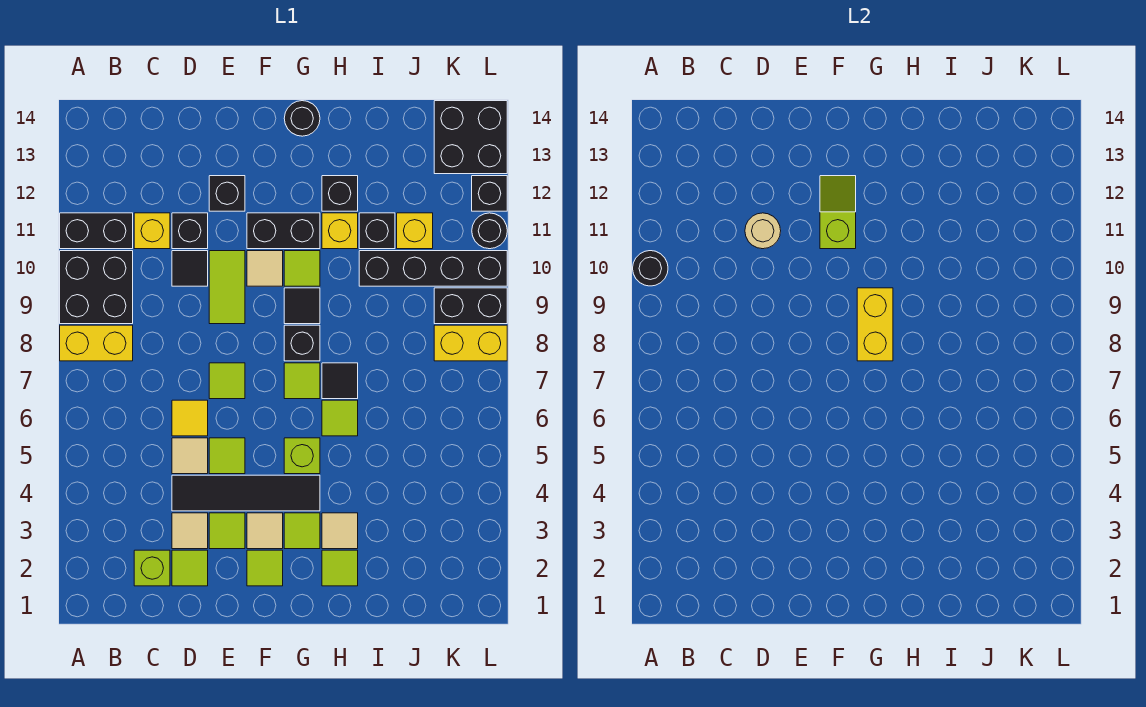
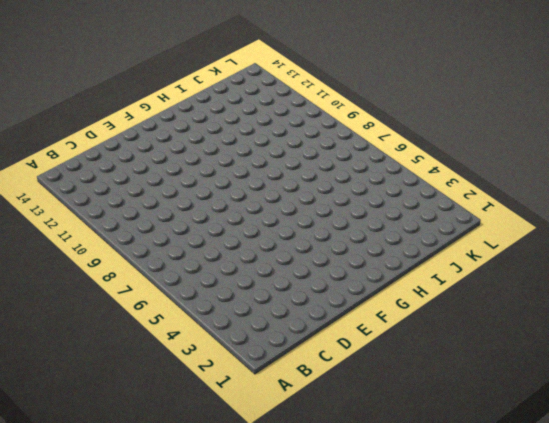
none -> yellow 1x2 brick [60,325,133,361]
none -> black 2x2 brick [60,251,133,324]
none -> black 1x2 brick [60,213,133,249]
none -> lime 1x1 brick [134,550,170,586]

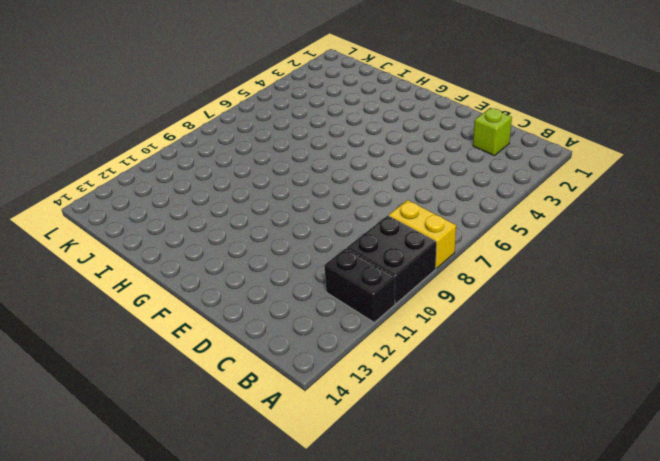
none -> yellow 1x1 brick [134,213,170,249]
none -> lime 1x1 tile [172,550,208,586]
none -> tan 1x1 tile [172,513,208,549]
none -> black 1x4 tile [172,475,320,511]

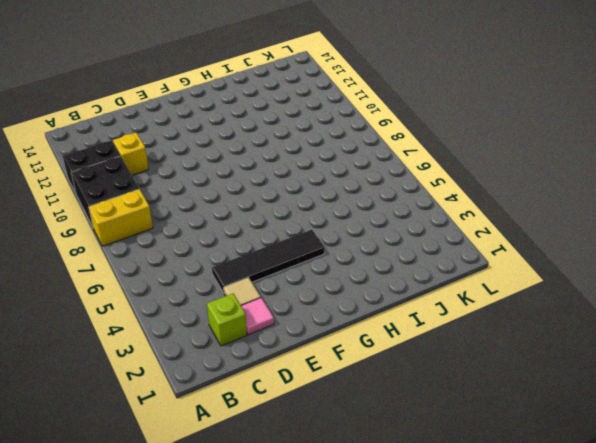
pink 1x1 tile [241,298,274,335] -> lime 1x1 tile [172,550,208,586]
none -> tan 1x1 tile [172,438,208,474]
none -> yellow 1x1 tile [172,400,208,436]
none -> black 1x1 tile [172,251,208,286]
none -> black 1x1 brick [172,213,208,249]

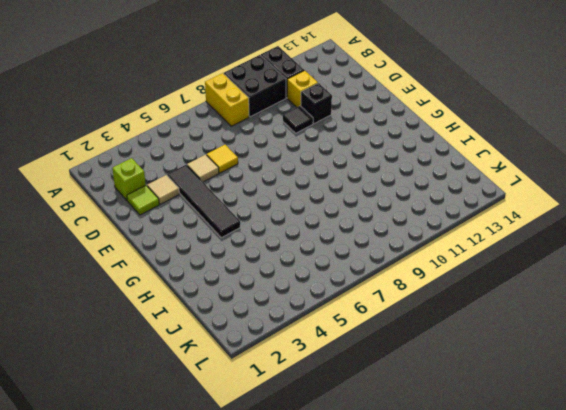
none -> lime 1x1 tile [209,513,245,549]
none -> lime 1x1 tile [209,438,245,474]
none -> lime 1x1 tile [209,363,245,399]
none -> lime 1x2 tile [209,251,245,324]

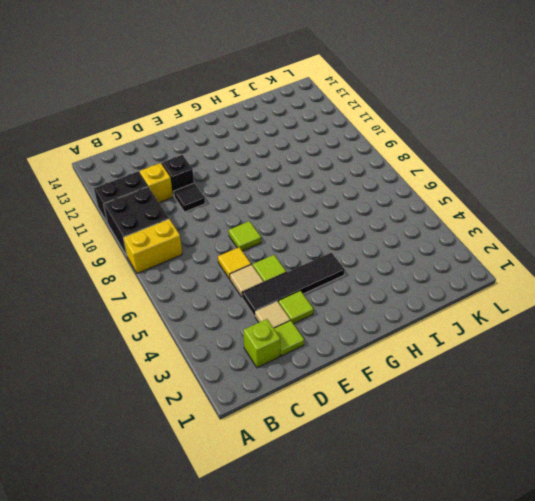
none -> lime 1x2 tile [209,251,245,324]
none -> black 1x1 brick [209,176,245,211]
none -> lime 1x1 tile [247,550,283,586]
none -> tan 1x1 tile [247,513,283,549]

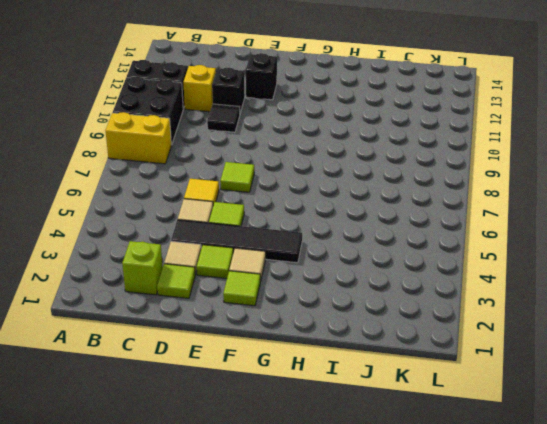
none -> lime 1x2 tile [209,251,245,324]
none -> tan 1x1 tile [247,251,283,286]
none -> black 1x2 brick [247,213,320,249]
none -> lime 1x1 tile [284,513,320,549]

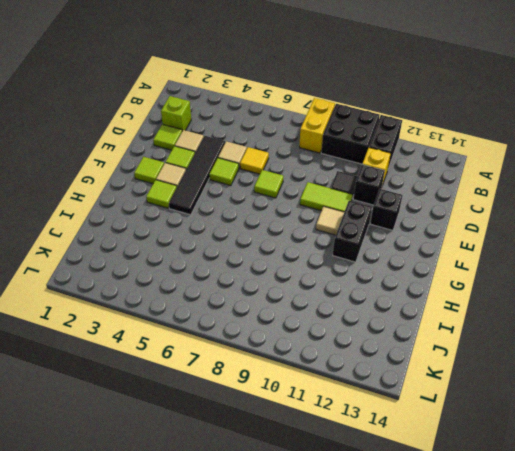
none -> lime 1x1 brick [284,438,320,474]
none -> lime 1x1 tile [284,363,320,399]
none -> black 1x1 brick [284,325,320,361]
none -> black 1x1 tile [284,288,320,324]

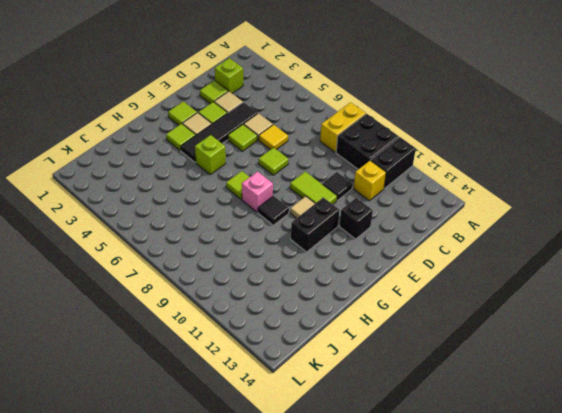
pink 1x1 brick [242,172,273,212] -> black 1x1 brick [284,325,320,361]
none -> black 1x1 brick [172,213,208,249]
none -> lime 1x1 tile [284,251,320,286]
none -> black 1x1 round brick [284,101,320,136]
none -> lime 1x1 tile [322,550,358,586]

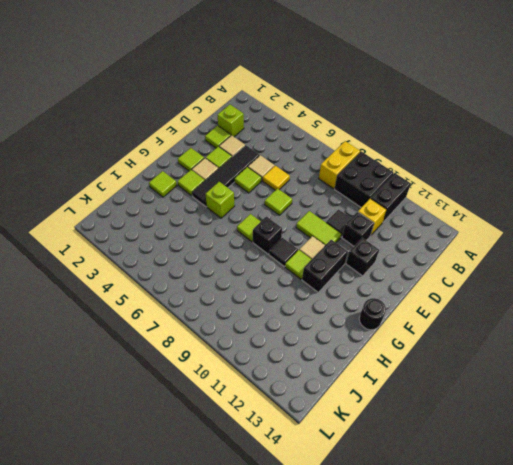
none -> tan 1x1 tile [322,513,358,549]
none -> lime 1x1 tile [322,400,358,436]
none -> black 1x1 tile [322,363,358,399]
none -> yellow 1x1 brick [322,213,358,249]

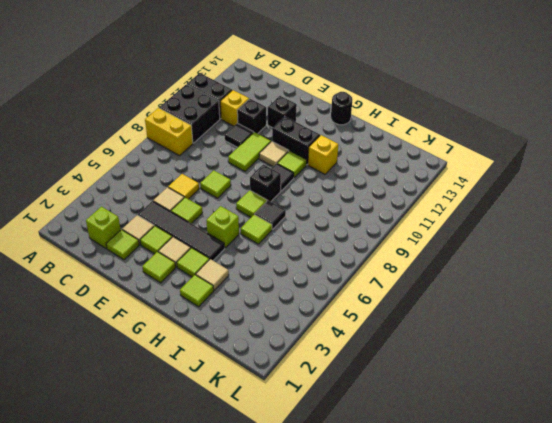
none -> black 1x1 brick [322,176,358,211]
none -> black 1x4 brick [359,251,507,286]
none -> black 1x1 brick [359,213,395,249]
none -> yellow 1x1 brick [397,213,433,249]

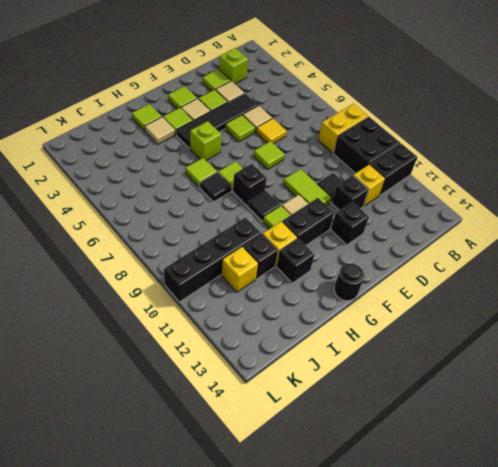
none -> yellow 1x2 brick [434,325,507,361]
none -> black 1x2 brick [434,288,507,324]
none -> black 2x2 brick [434,101,507,174]
none -> black 1x1 round brick [472,213,507,249]

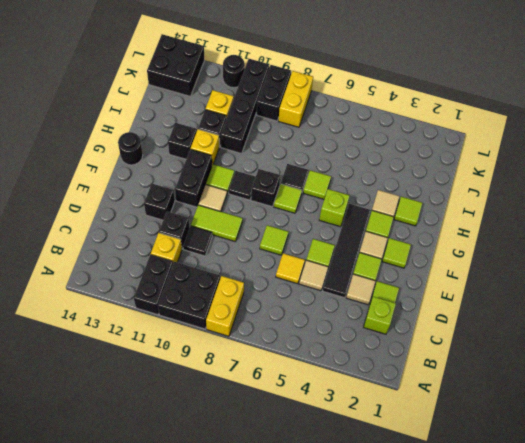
none -> black 1x1 brick [472,176,507,211]
none -> black 1x1 round brick [633,251,668,286]
none -> tan 1x1 round brick [745,213,781,249]
none -> lime 1x2 slope [820,176,856,249]

